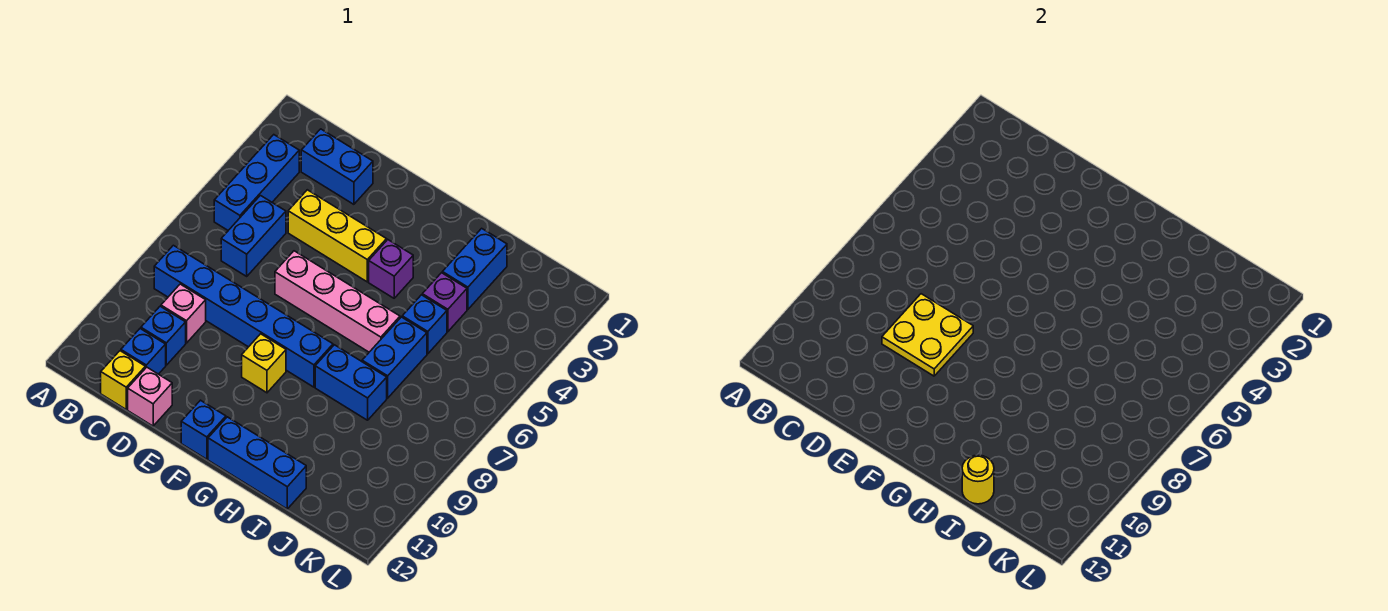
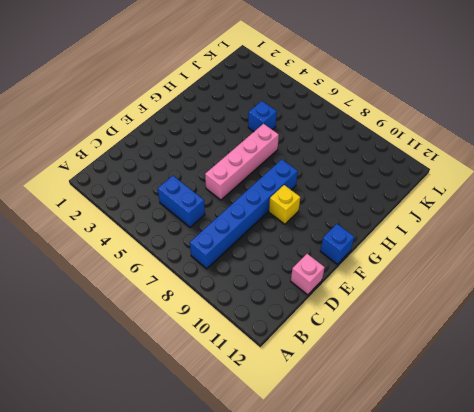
none -> blue 1x3 brick [214,135,299,230]
none -> blue 1x2 brick [301,129,373,204]
none -> pink 1x1 brick [161,284,206,343]

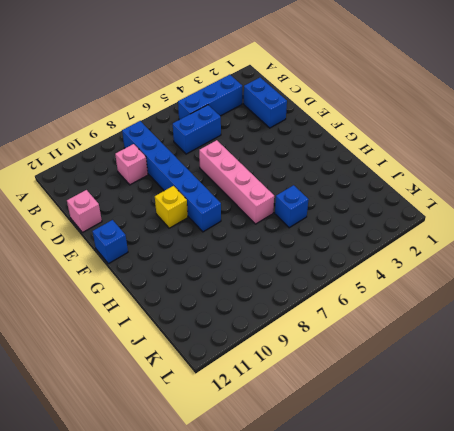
none -> blue 1x1 brick [141,306,186,365]
none -> blue 1x1 brick [121,329,166,374]
none -> yellow 1x1 brick [101,351,145,409]

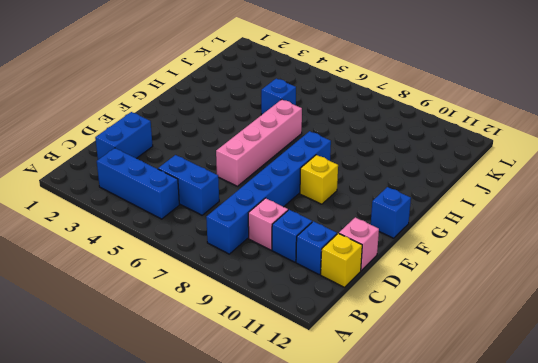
none -> yellow 1x3 brick [288,190,387,282]
none -> purple 1x1 brick [369,240,413,298]
none -> blue 1x3 brick [208,417,306,509]

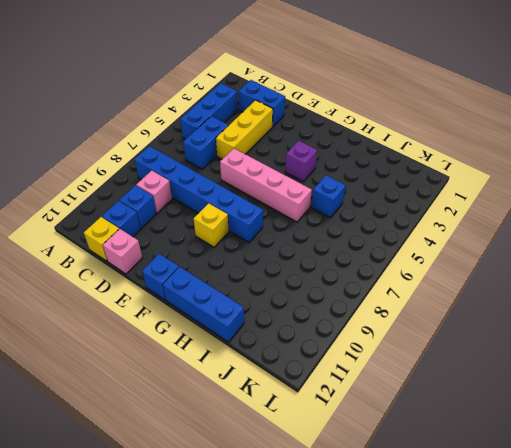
yellow 1x3 brick [216,100,273,159] -> yellow 1x3 brick turned to [288,190,387,282]
none -> blue 1x2 brick [315,345,387,420]
none -> blue 1x2 brick [442,228,507,309]
none -> purple 1x1 brick [422,273,467,332]

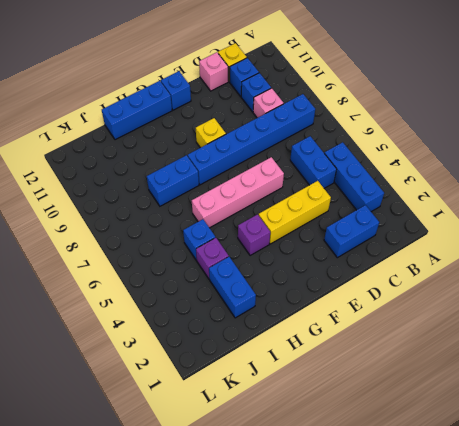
none -> blue 1x2 brick [362,317,427,398]
none -> yellow 2x2 plate [882,294,973,376]
none -> yellow 1x1 round brick [962,455,994,504]

